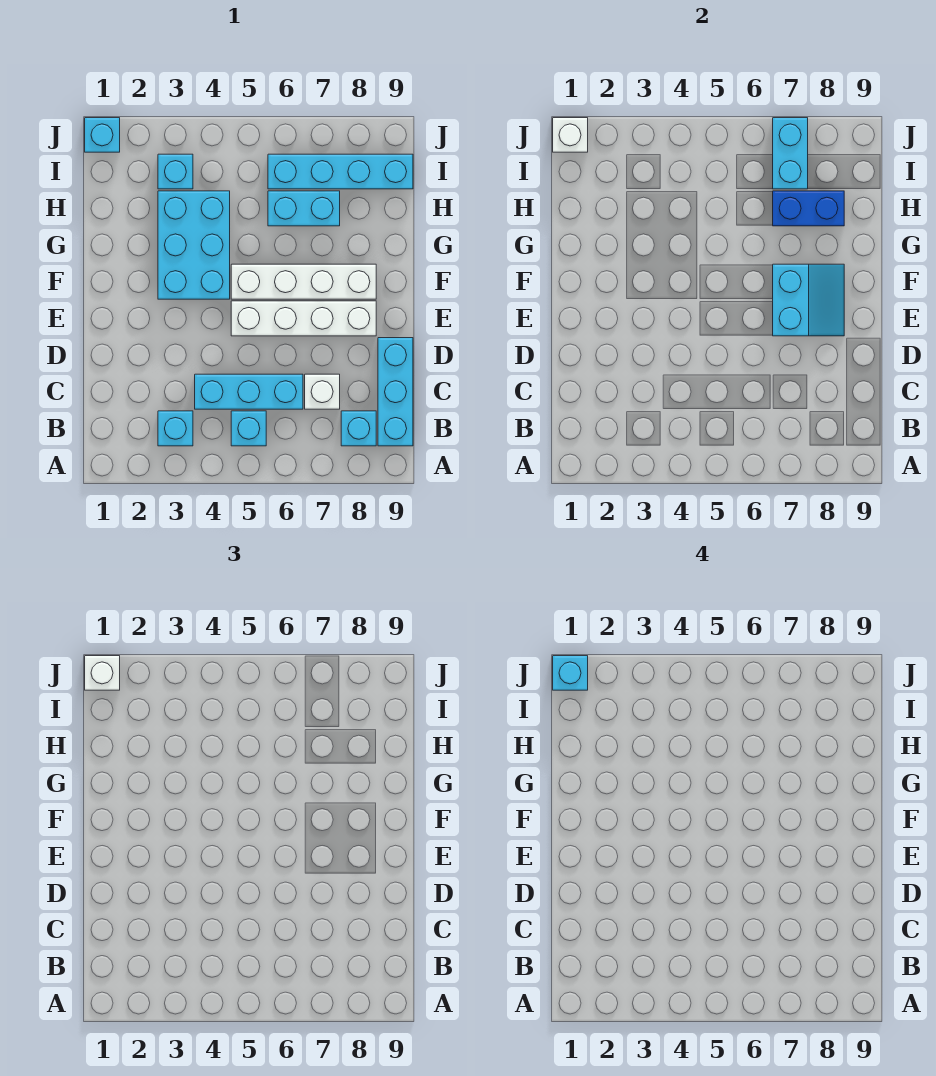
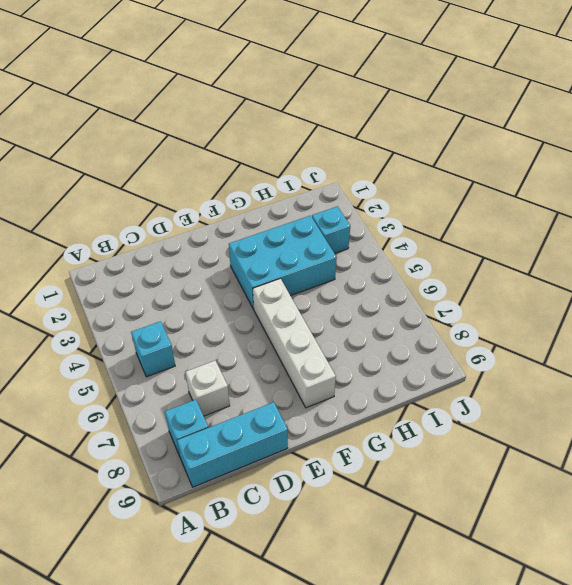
none -> cyan 1x1 brick [158,411,193,446]
none -> cyan 1x3 brick [195,374,303,409]
none -> white 1x4 brick [231,301,376,336]

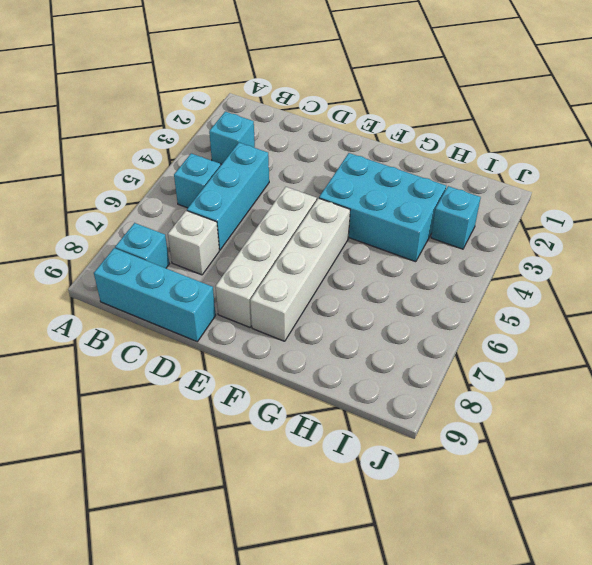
none -> cyan 1x2 brick [268,191,340,226]
none -> cyan 1x4 brick [268,154,413,189]
none -> cyan 1x1 brick [85,118,120,152]

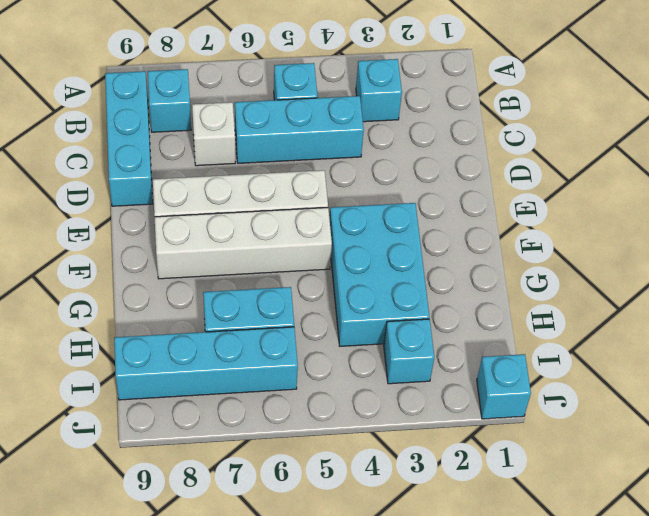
none -> cyan 2x2 slope [773,264,844,336]
none -> blue 1x2 brick [773,191,844,226]
none -> cyan 1x2 brick [773,118,808,189]

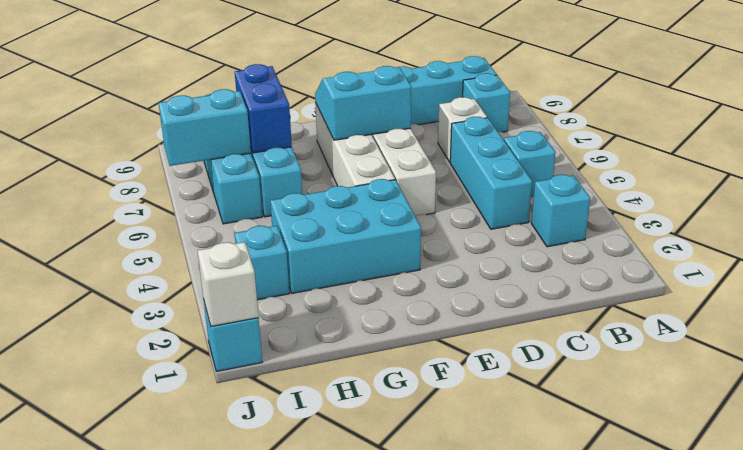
none -> white 1x1 brick [85,656,120,690]
none -> cyan 1x1 brick [553,656,588,690]

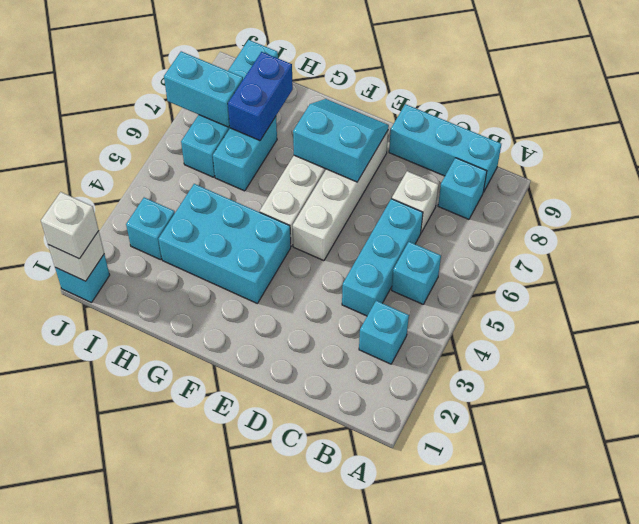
none -> cyan 1x1 brick [553,656,588,690]

